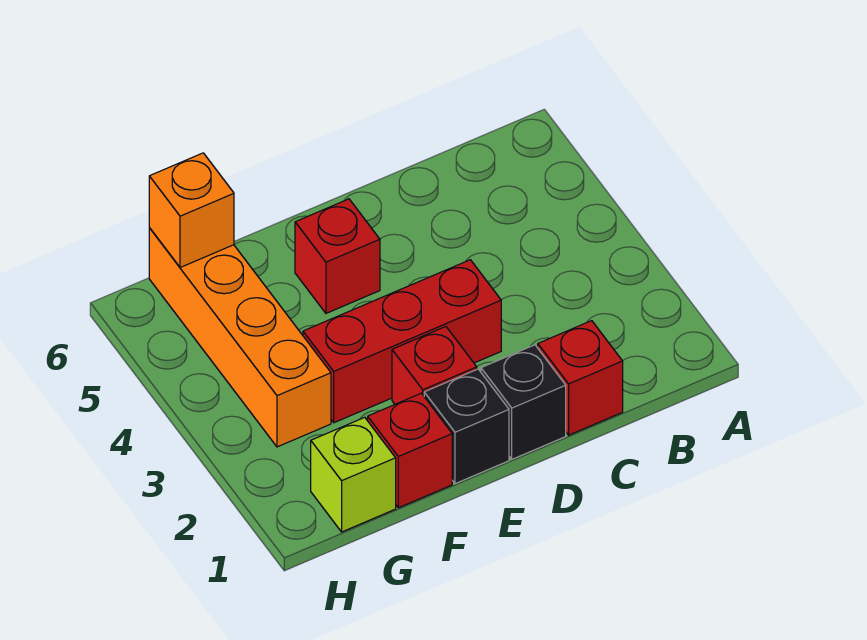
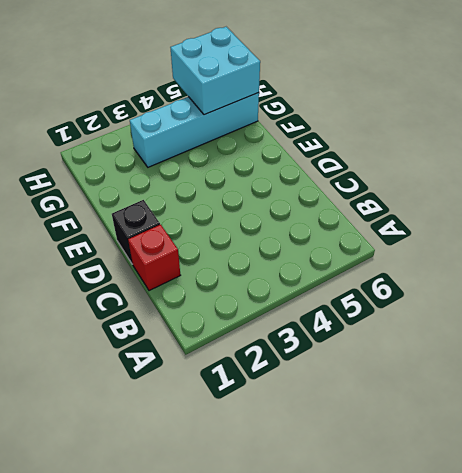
cyan 1x4 brick [130,93,259,167] -> orange 1x4 brick [149,228,331,447]
cyan 2x2 brick [170,27,260,115] -> orange 1x1 brick [149,153,234,267]
none -> red 1x3 brick [303,260,501,423]
none -> black 1x1 brick [424,369,509,484]

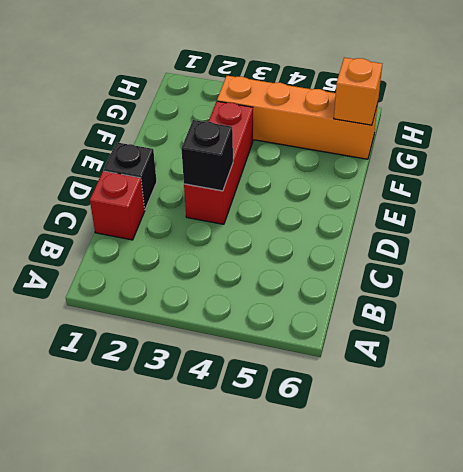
black 1x1 brick [181,120,233,191] -> black 1x1 brick moved to [424,369,509,484]
none -> red 1x1 brick [392,327,477,404]
none -> red 1x1 brick [295,199,380,313]

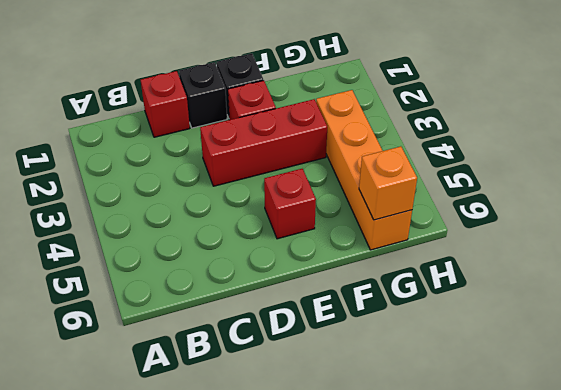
none -> red 1x1 brick [368,393,452,508]
none -> lime 1x1 brick [311,417,396,532]

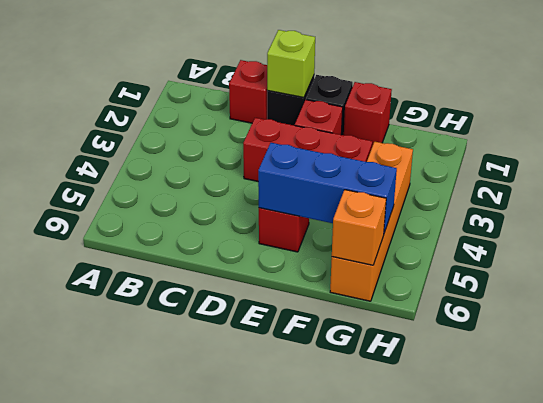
lime 1x1 brick [267,30,315,98] -> lime 1x1 brick moved to [311,417,396,532]
blue 1x3 brick [258,143,397,233] -> none

